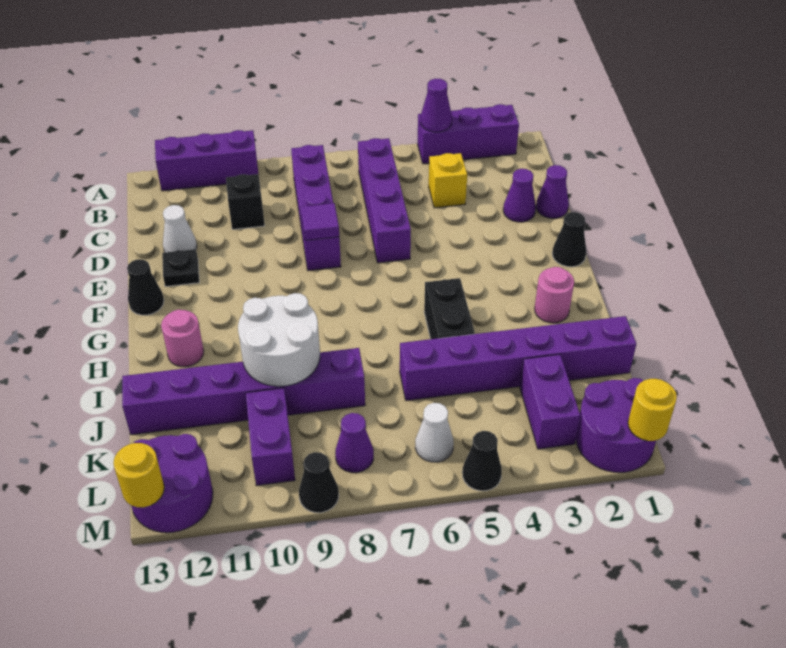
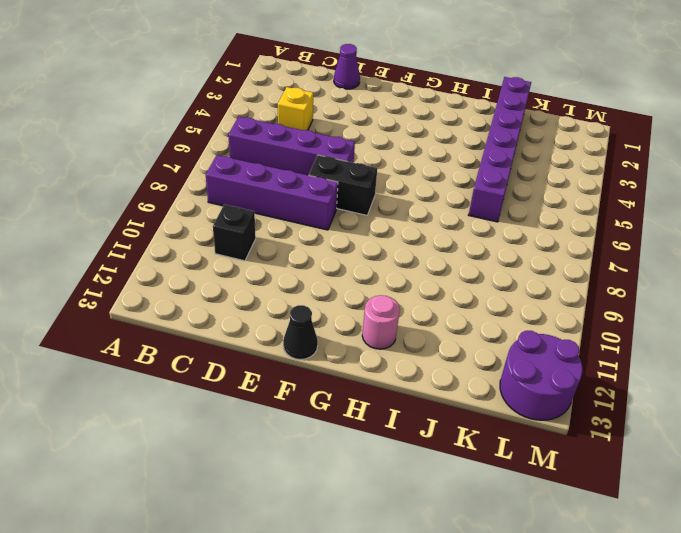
black 1x2 brick [309,155,377,215] -> black 1x2 brick moved to [424,278,475,339]
none -> purple 1x3 brick [418,104,519,164]
none -> purple 1x3 brick [155,130,258,191]
none -> purple 1x1 cone [503,169,536,222]
none -> white 1x1 cone [163,205,197,252]

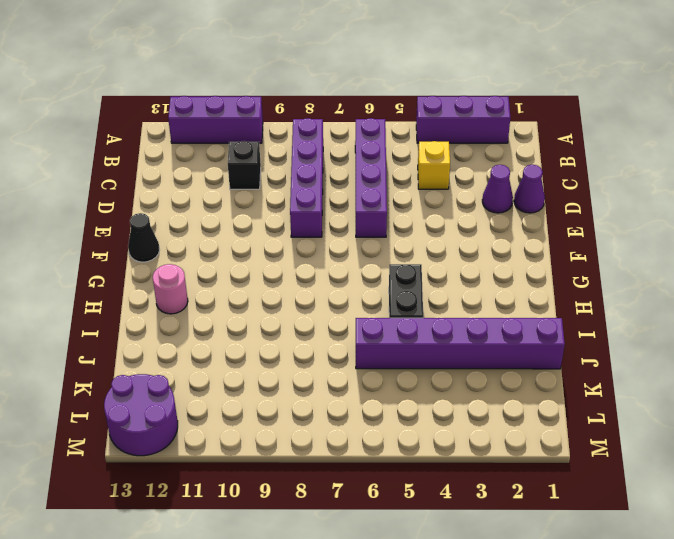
none -> white 1x1 cone [163,205,197,252]
none -> black 1x1 plate [162,249,199,286]
none -> black 1x1 cone [552,212,586,267]
none -> pink 1x1 round brick [535,267,574,323]

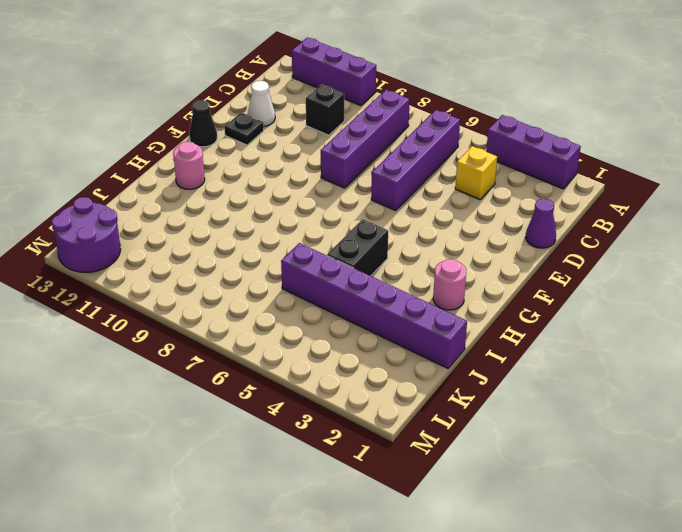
none -> purple 1x1 cone [503,169,536,222]
none -> black 1x1 cone [552,212,586,267]
none -> purple 1x6 brick [122,348,365,435]
none -> purple 1x2 brick [520,355,580,449]

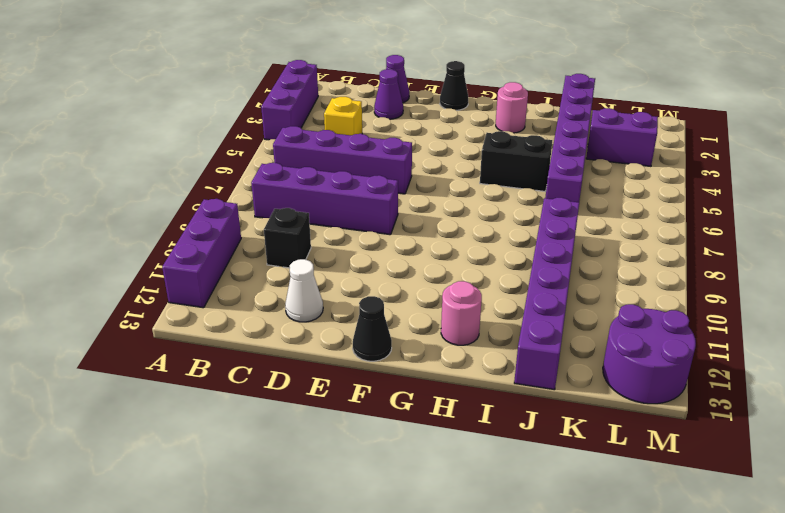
none -> black 1x1 plate [162,249,199,286]
none -> purple 1x2 brick [246,388,295,486]
none -> purple 2x2 round brick [576,378,656,473]
none -> white 1x1 cone [415,403,454,462]

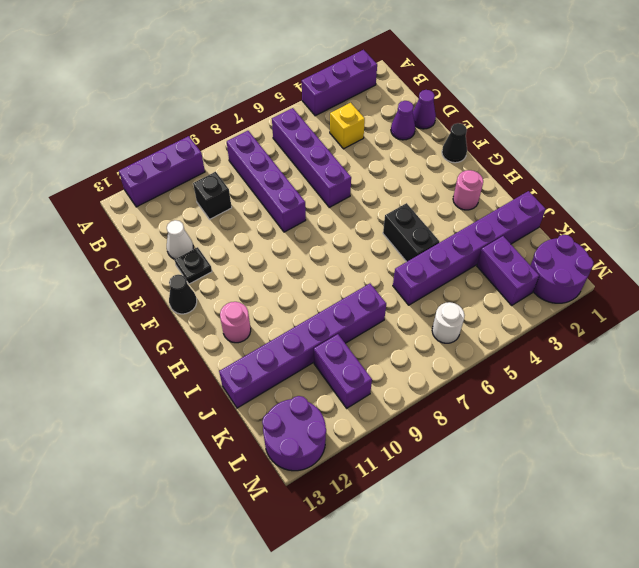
white 1x1 round brick [432,302,465,343] -> white 1x1 cone [415,403,454,462]
none -> purple 1x1 cone [335,413,374,473]
none -> black 1x1 cone [462,431,502,491]
none -> black 1x1 cone [299,452,339,513]
none -> purple 1x1 cone [421,79,452,132]

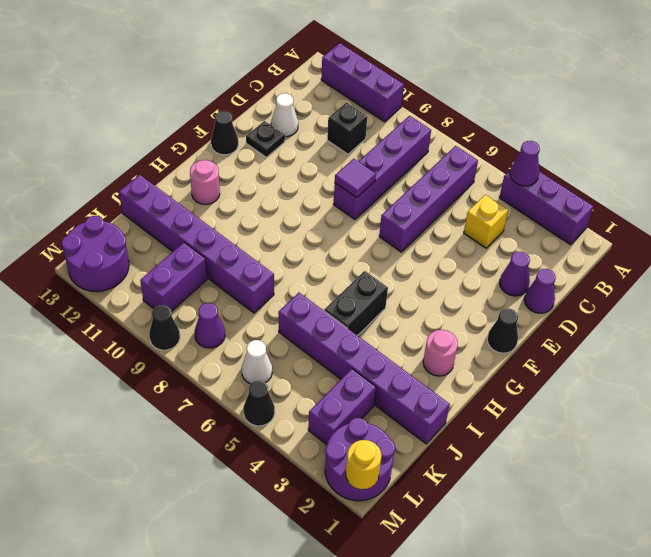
none -> white 2x2 round brick [238,293,320,386]
none -> yellow 1x1 round brick [113,443,164,507]

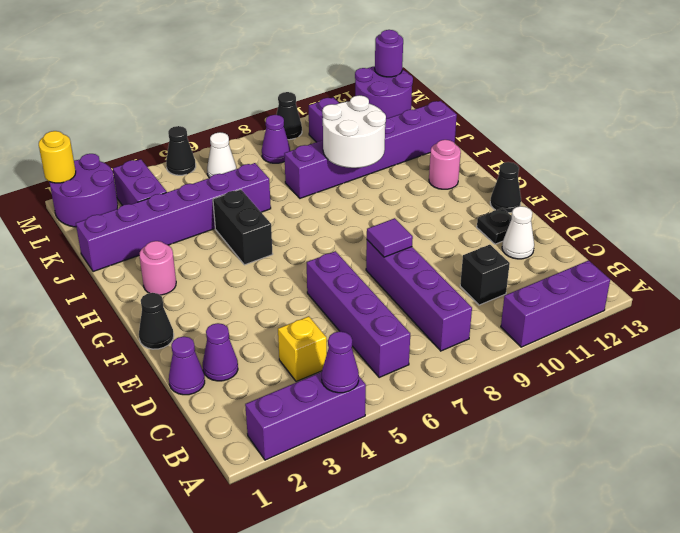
purple 1x1 round brick [375,30,403,77] -> yellow 1x1 round brick [113,443,164,507]

